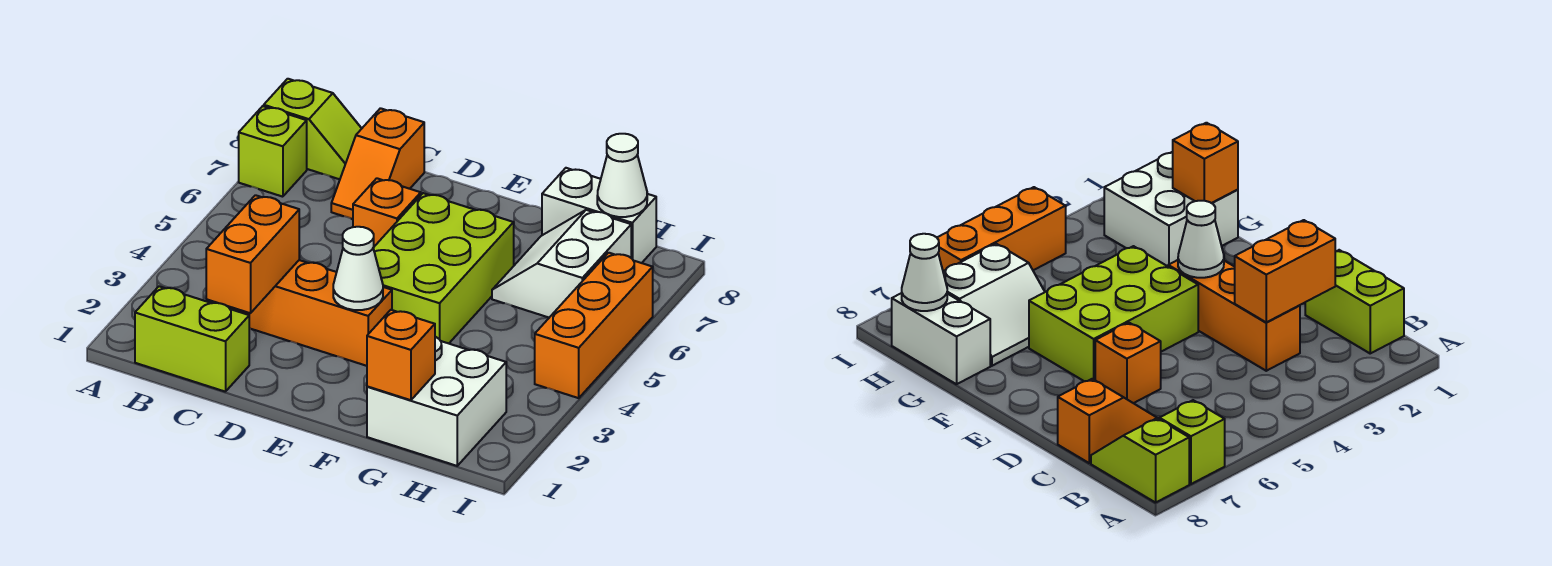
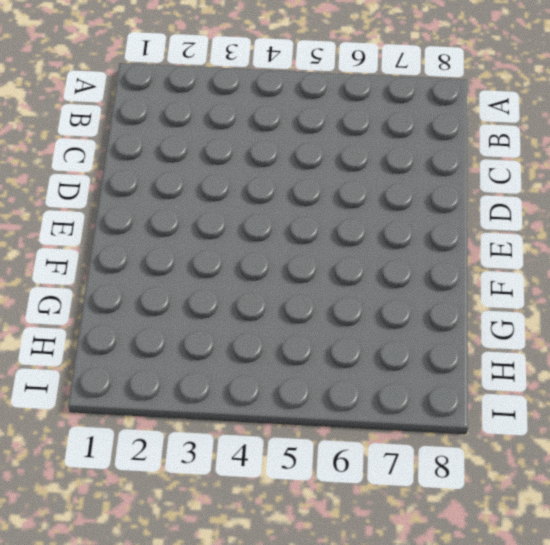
none -> lime 1x1 brick [239,106,307,197]
none -> lime 1x2 slope [264,79,362,179]
none -> lime 1x2 brick [135,286,249,392]

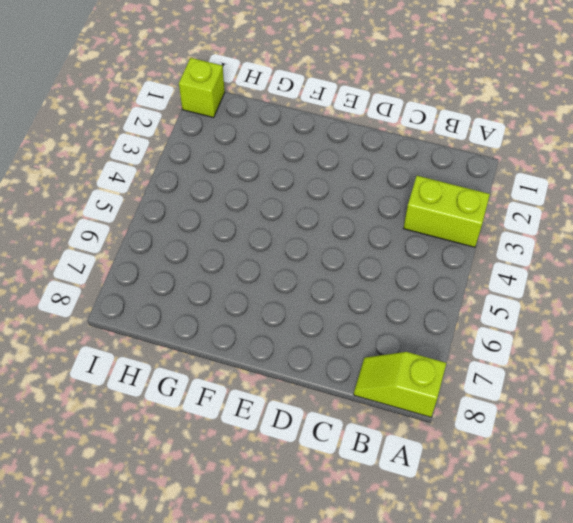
lime 1x2 brick [403,176,490,247] -> lime 1x2 brick moved to [135,286,249,392]
lime 1x1 brick [179,58,225,118] -> lime 1x1 brick moved to [239,106,307,197]
none -> orange 1x3 brick [231,260,392,366]
none -> orange 1x2 slope [331,108,424,219]
none -> orange 1x1 brick [353,178,421,246]

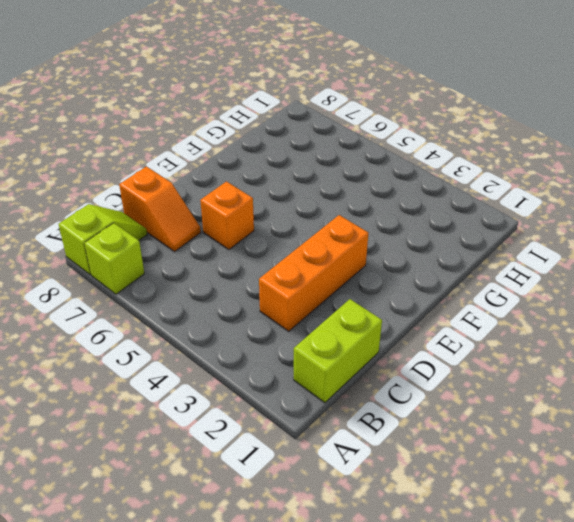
none -> lime 2x3 brick [373,193,514,343]
none -> white 2x2 brick [367,337,506,466]
none -> white 2x2 slope [492,210,631,317]

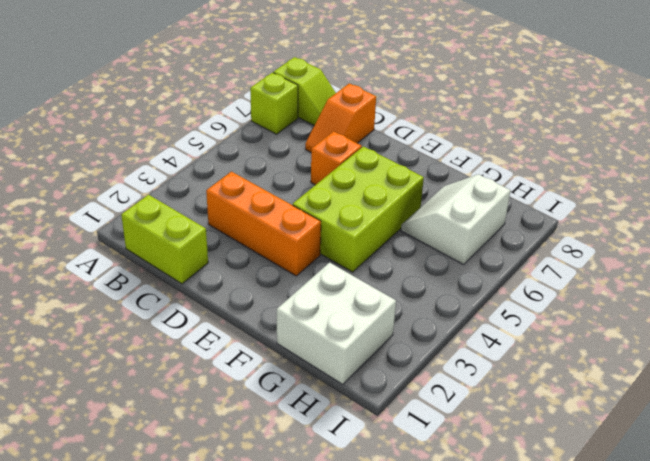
none -> white 1x2 brick [542,168,656,263]
none -> orange 1x3 brick [535,253,653,398]
none -> orange 1x2 brick [206,195,299,313]

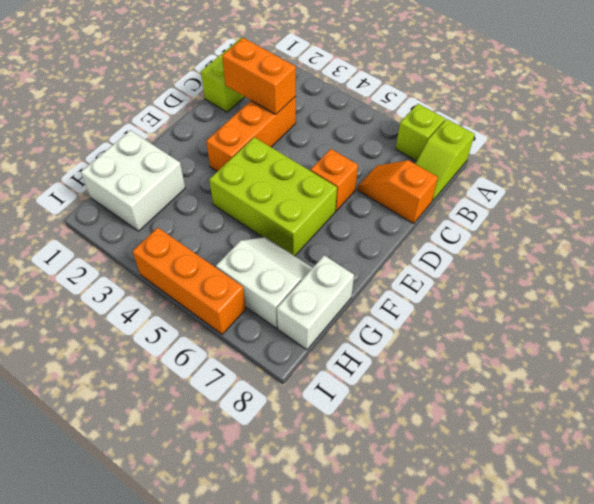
none -> white 1x1 cone [333,227,383,310]
none -> orange 1x1 brick [367,310,435,400]
none -> white 1x1 cone [597,134,647,217]

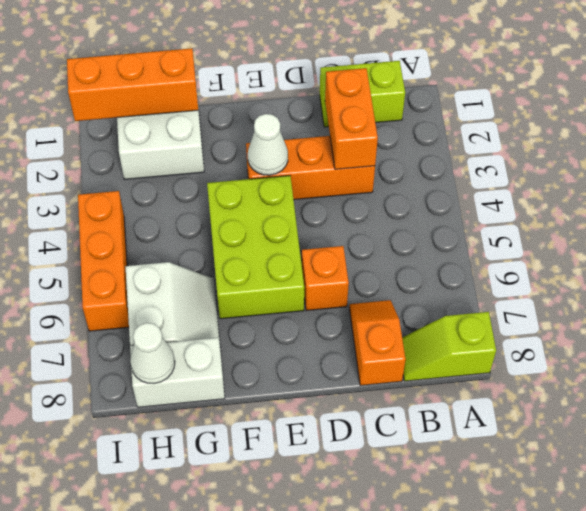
orange 1x3 brick [67,48,198,121] -> orange 1x1 brick [367,310,435,400]
none -> lime 1x1 brick [239,106,307,197]

